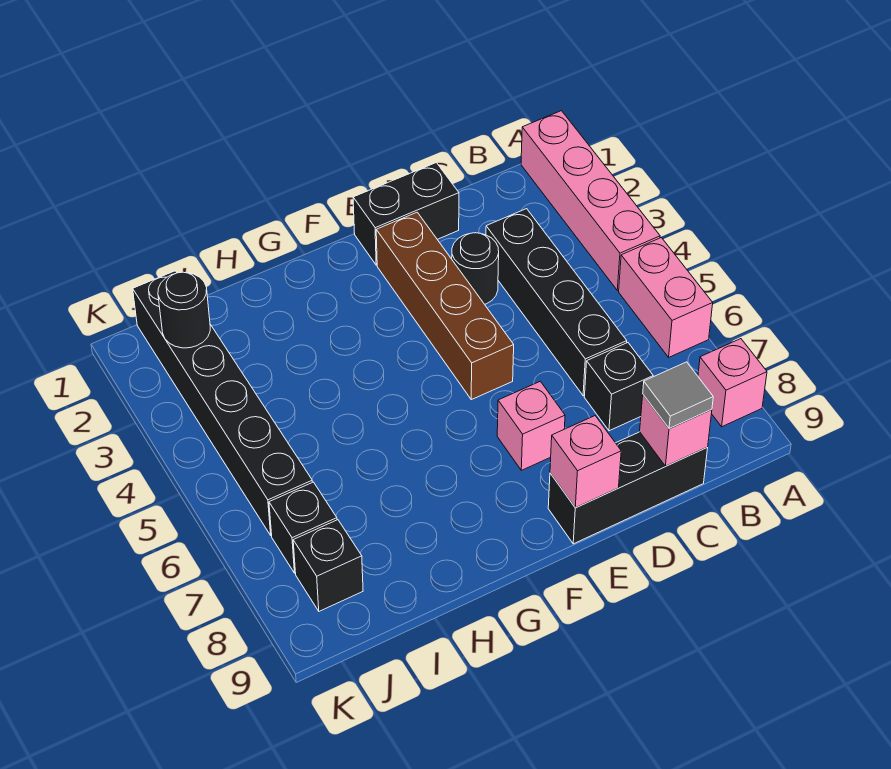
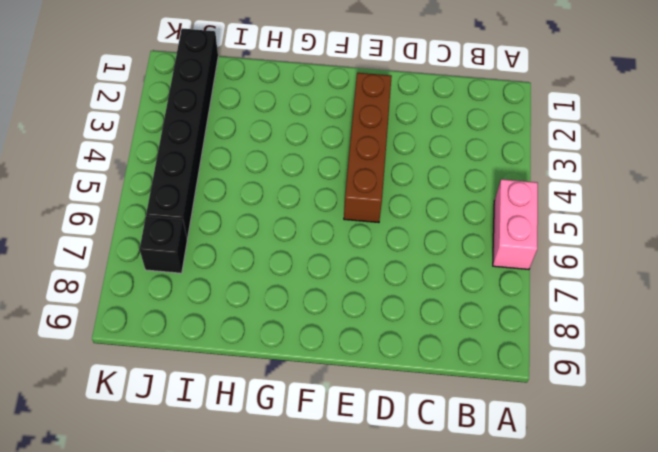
none -> pink 1x4 brick [521,111,660,291]
none -> pink 1x1 brick [698,339,767,427]
none -> black 1x4 brick [486,209,627,396]

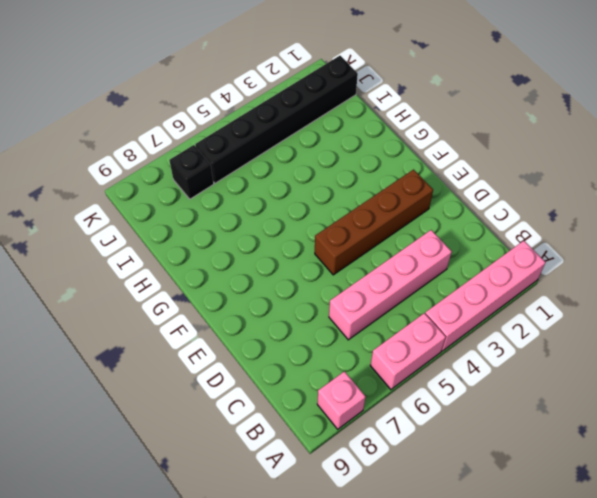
pink 1x4 brick [329,230,452,340] -> black 1x4 brick [486,209,627,396]
none -> black 1x1 brick [584,343,653,431]
none -> black 1x3 brick [548,432,708,544]
none -> black 1x2 brick [353,163,459,265]

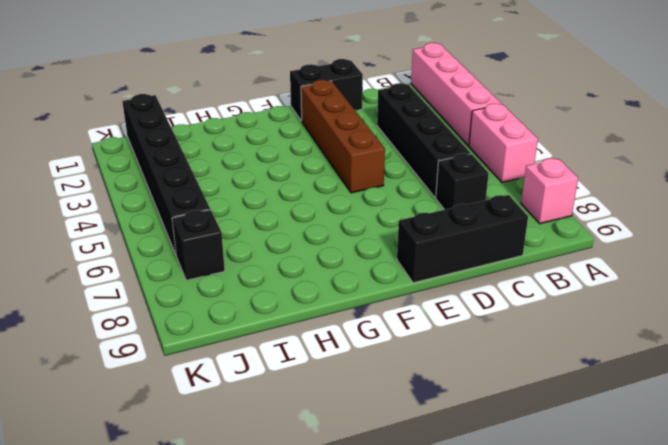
none -> black 1x1 round brick [452,233,499,304]
none -> pink 1x1 brick [497,381,565,470]
none -> black 1x1 brick [293,520,363,611]

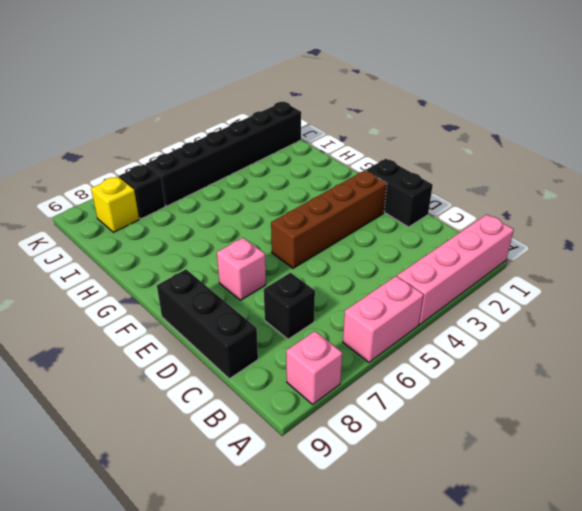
yellow 1x1 brick [91,176,139,232] -> black 1x1 brick [293,520,363,611]
none -> black 1x4 brick [486,209,627,396]
none -> black 1x1 round brick [452,233,499,304]
none -> pink 1x1 brick [640,395,712,466]

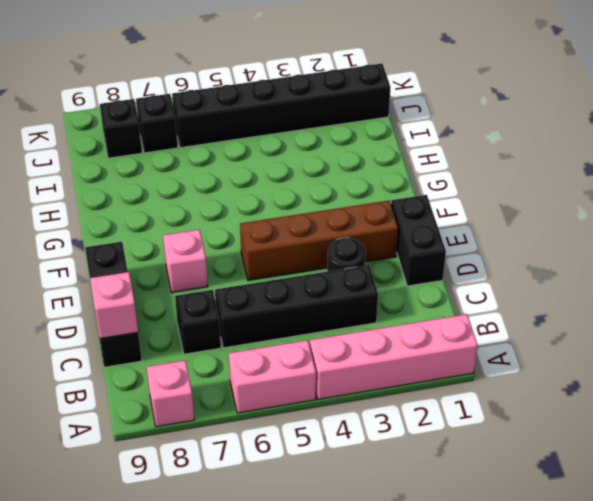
none -> pink 1x1 brick [550,416,621,508]
none -> black 1x1 round brick [158,272,210,348]
none -> grey 1x1 tile [643,362,713,429]

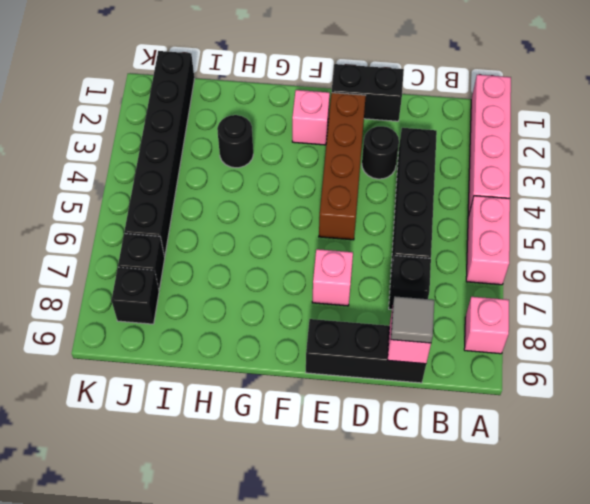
pink 1x1 brick [292,90,330,145] -> pink 1x1 brick moved to [550,416,621,508]
black 1x1 round brick [217,115,253,168] -> black 1x1 round brick moved to [158,272,210,348]

